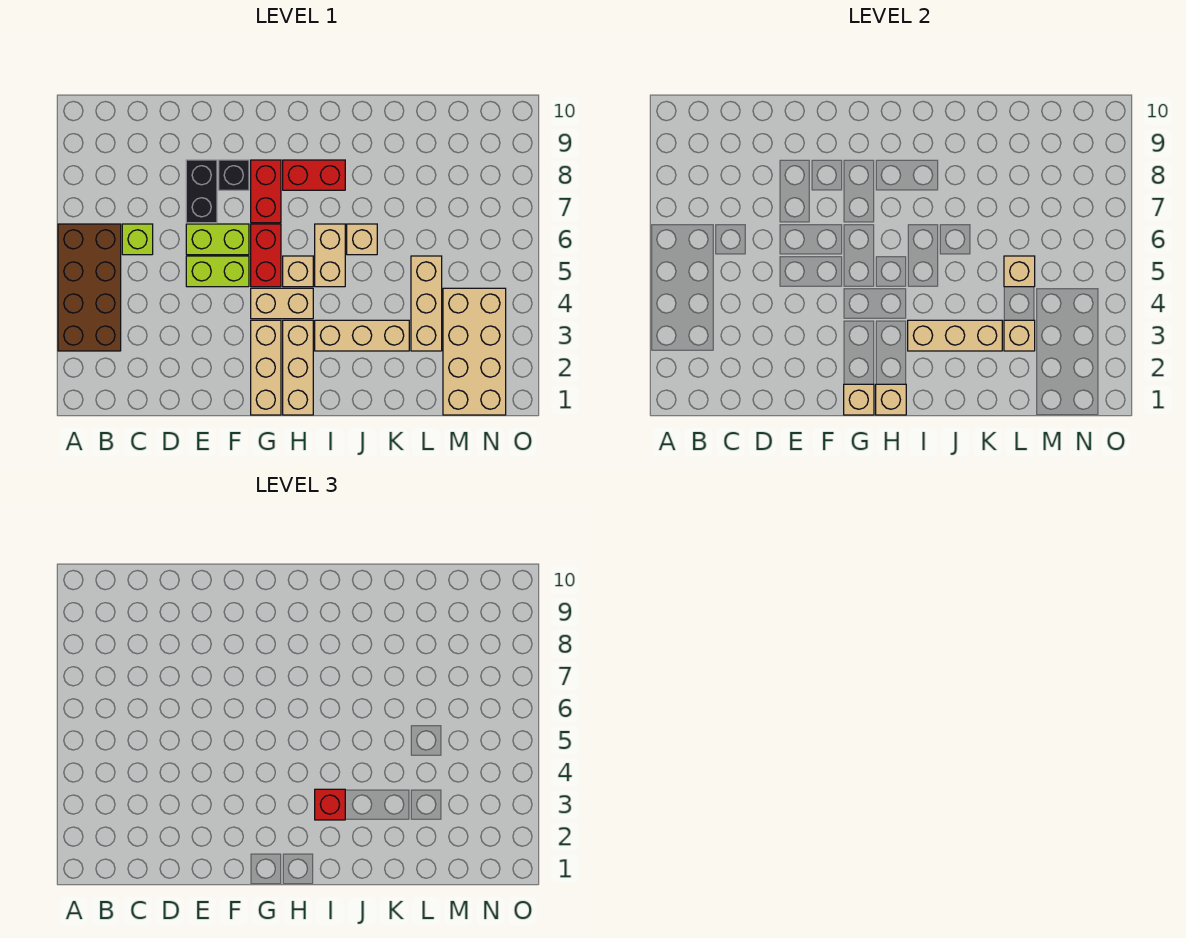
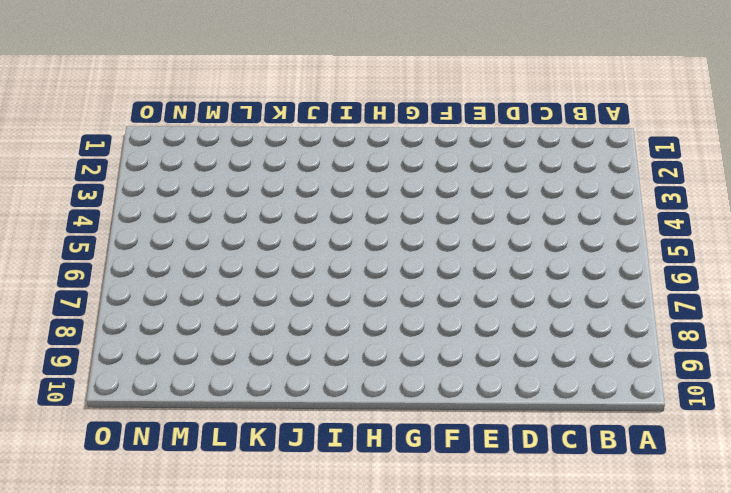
none -> brown 2x4 brick [58,224,121,351]
none -> lime 1x1 brick [122,224,153,255]
none -> lime 1x2 brick [186,256,249,287]

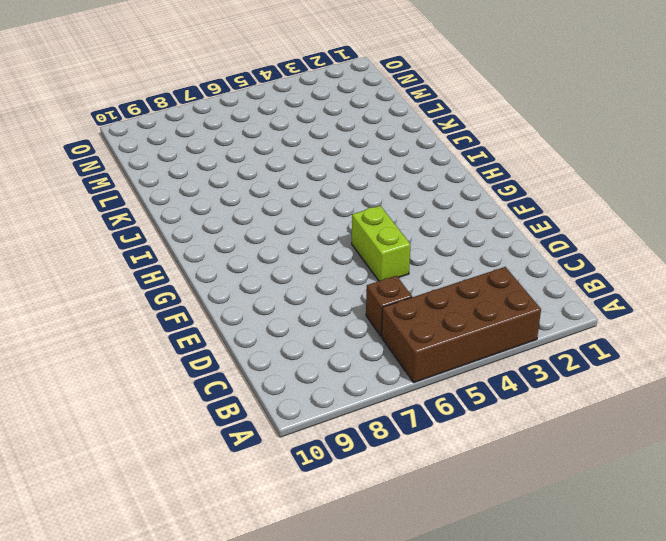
brown 1x1 brick [366,276,412,336] -> lime 1x1 brick [122,224,153,255]
none -> lime 1x2 brick [186,224,249,255]
none -> black 1x2 brick [186,160,217,223]
none -> black 1x1 brick [219,160,249,190]

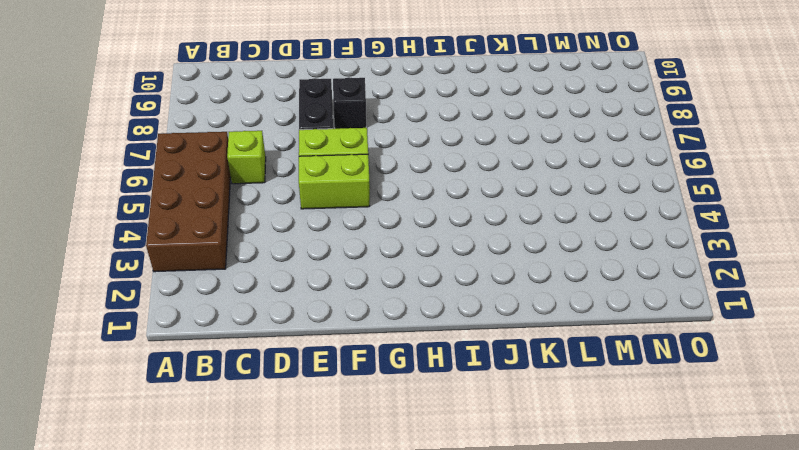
none -> tan 1x3 brick [251,320,281,415]
none -> tan 1x2 brick [251,288,313,319]
none -> red 1x2 brick [251,224,281,287]

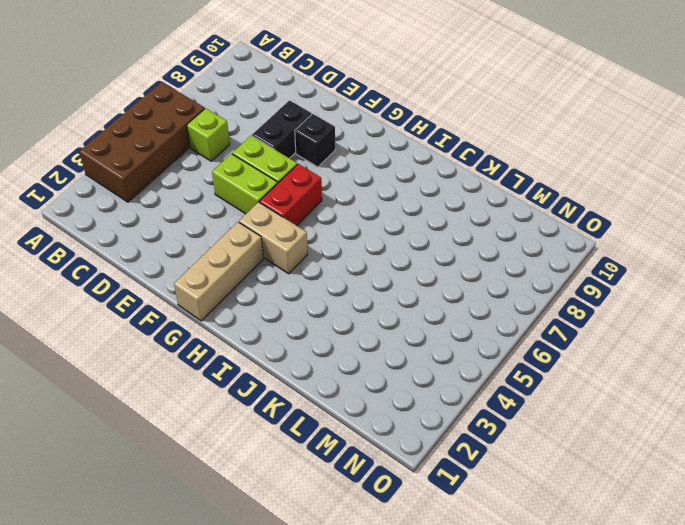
none -> red 1x2 brick [251,160,281,223]
none -> tan 1x3 brick [283,320,313,415]
none -> tan 1x1 brick [283,256,313,287]

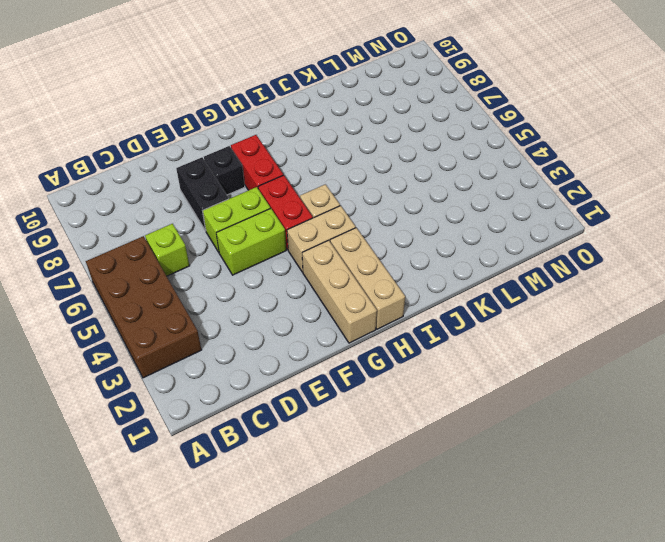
none -> red 1x2 brick [283,160,345,190]
none -> tan 1x3 brick [315,320,409,351]
none -> tan 1x2 brick [315,224,345,287]

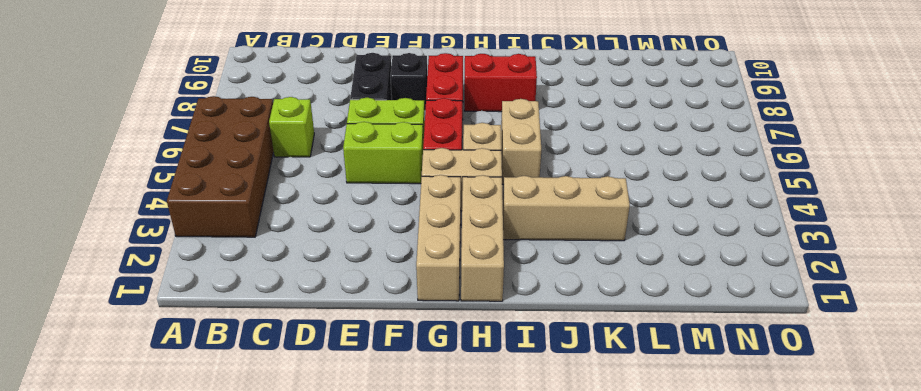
none -> tan 1x1 brick [347,224,377,255]
none -> tan 1x3 brick [411,256,442,351]
none -> tan 2x4 brick [443,288,506,415]

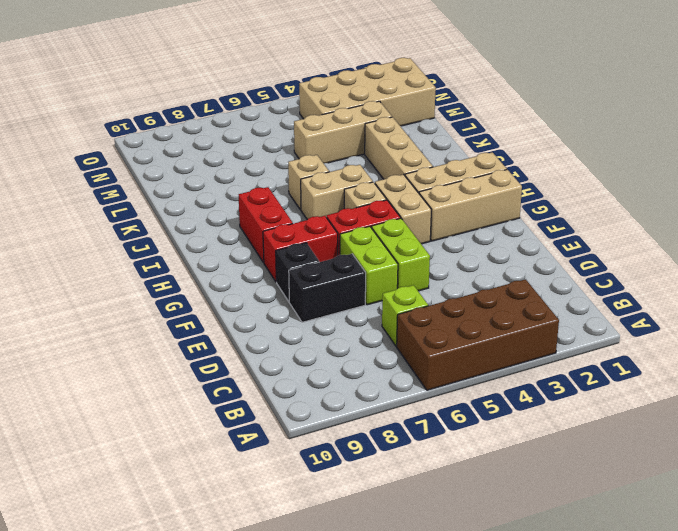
none -> tan 1x1 brick [844,384,874,415]
none -> tan 1x1 brick [876,384,906,415]
none -> tan 1x3 brick [908,320,1002,351]

